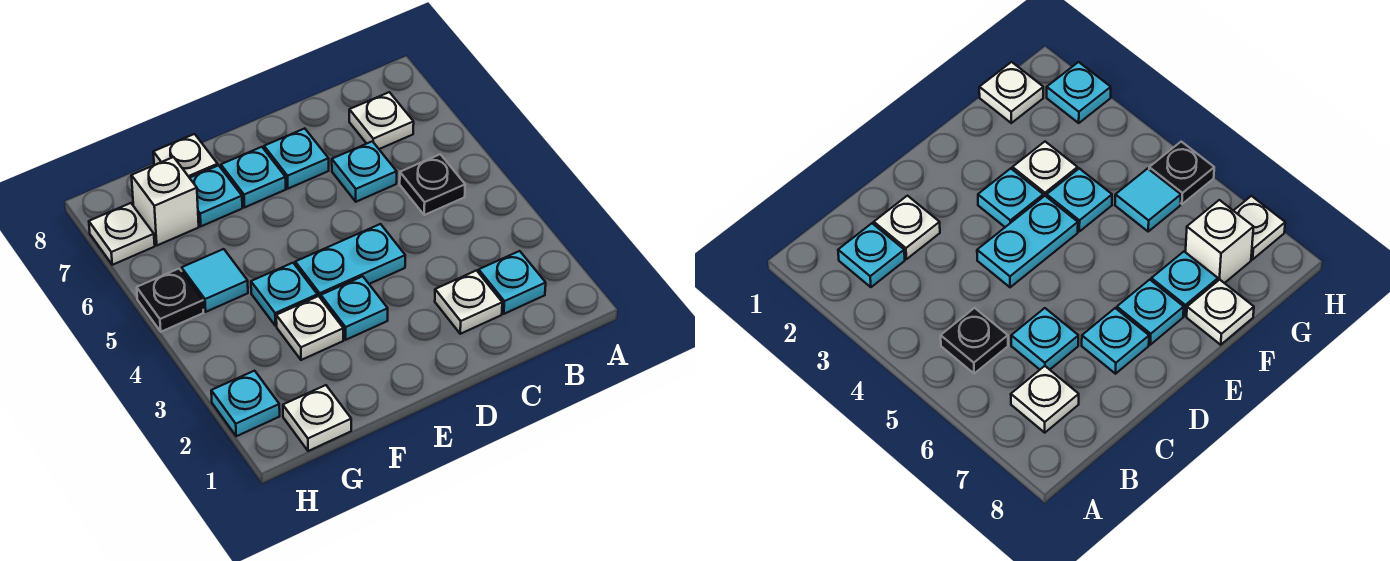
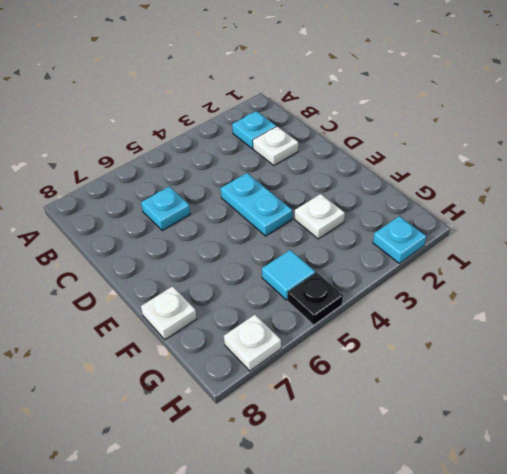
none -> black 1x1 plate [400,154,465,215]
none -> white 1x1 plate [349,92,414,149]
none -> cyan 1x1 plate [264,128,329,189]

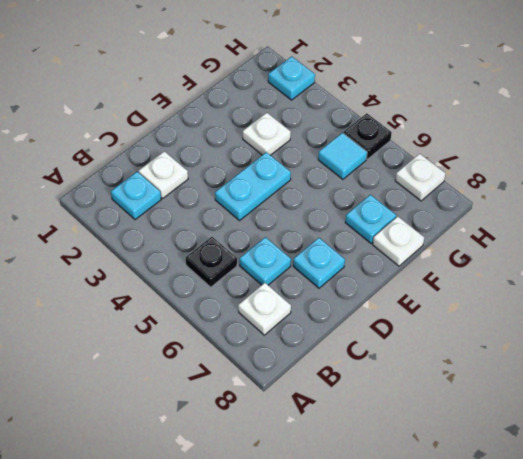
none -> cyan 1x1 plate [321,276,388,340]
none -> cyan 1x1 plate [221,147,286,208]
none -> cyan 1x1 plate [251,263,318,326]

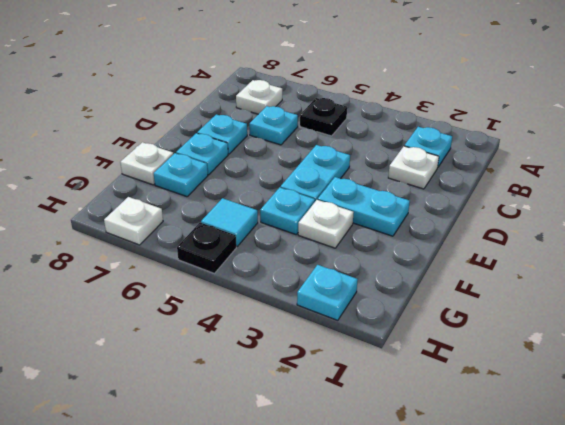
cyan 1x2 plate [318,177,410,236] -> cyan 1x1 plate [321,276,388,340]
none -> white 1x1 plate [283,385,351,451]
none -> white 1x1 brick [131,157,199,245]

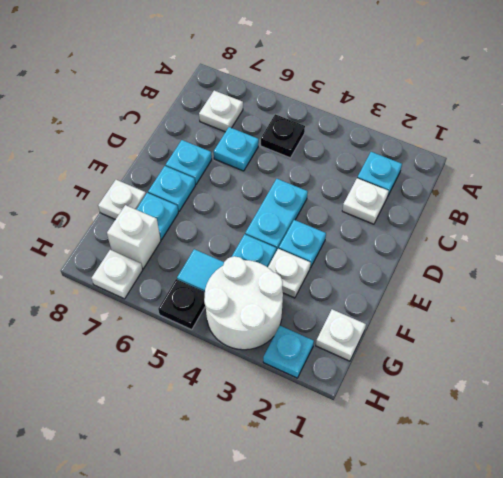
white 2x2 round brick [204,256,283,350] -> none

